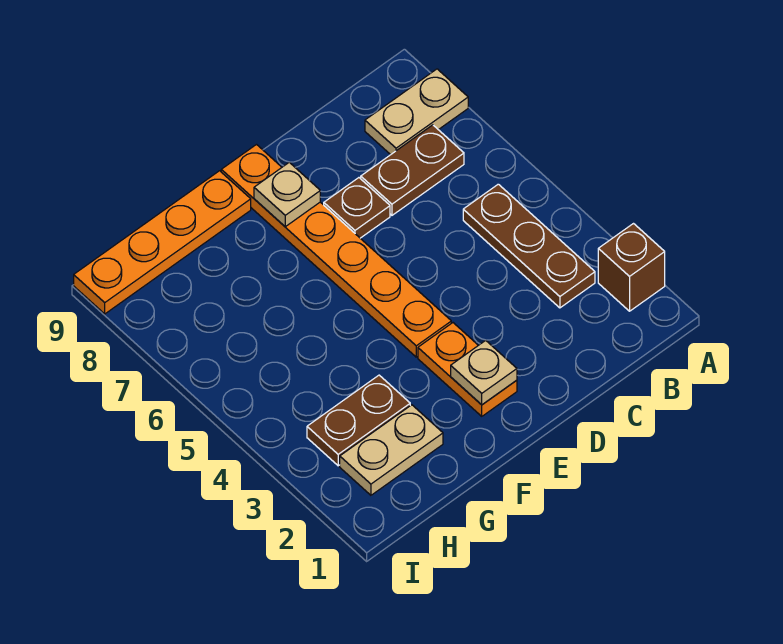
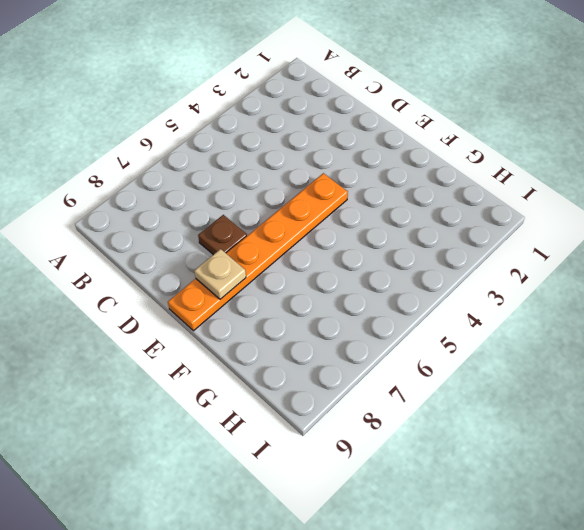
none -> brown 1x1 brick [598,224,665,311]
none -> tan 1x2 plate [365,69,468,155]
none -> brown 1x3 plate [463,184,595,308]

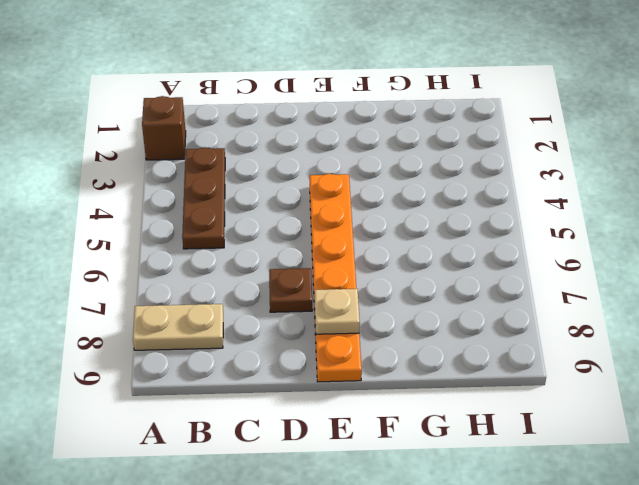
none -> brown 1x2 plate [361,125,464,215]
none -> orange 1x2 plate [418,323,517,416]
none -> orange 1x4 plate [74,171,251,314]

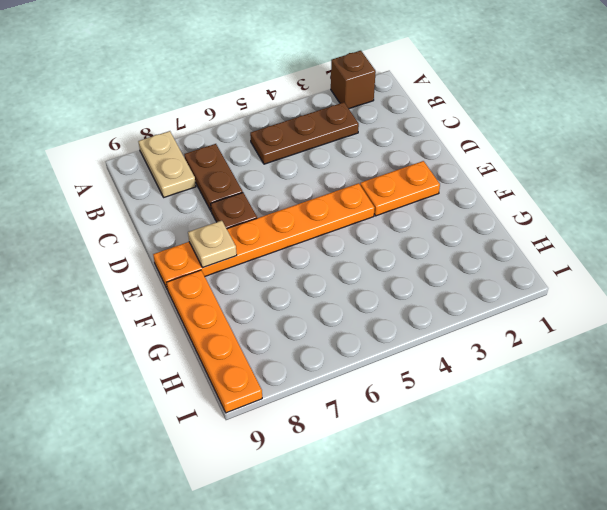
none -> tan 1x2 plate [340,405,443,495]
none -> brown 1x2 plate [307,375,410,466]
none -> tan 1x1 plate [451,340,517,405]

